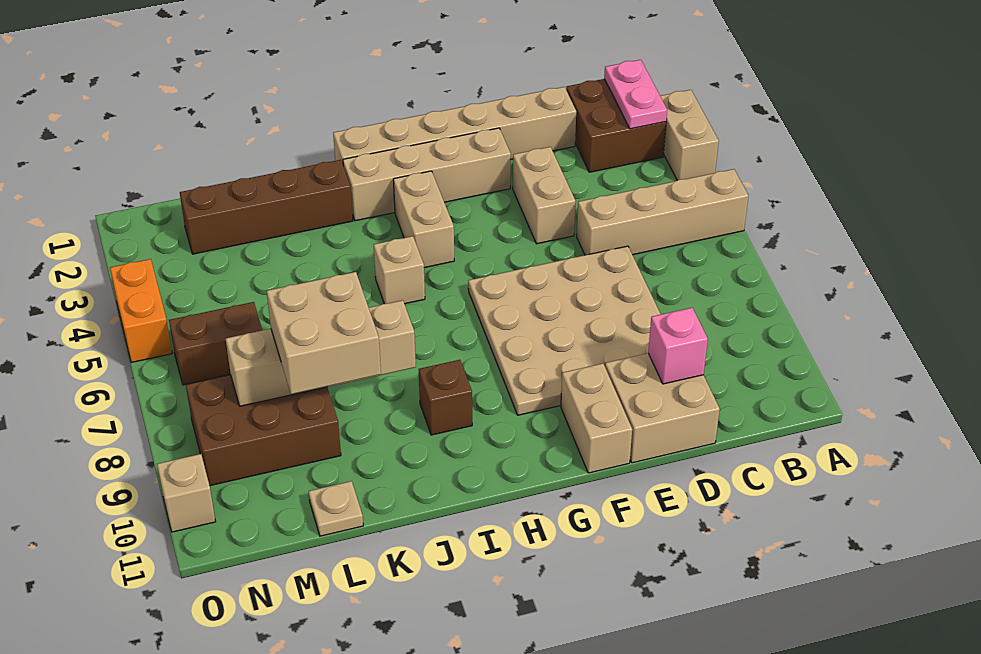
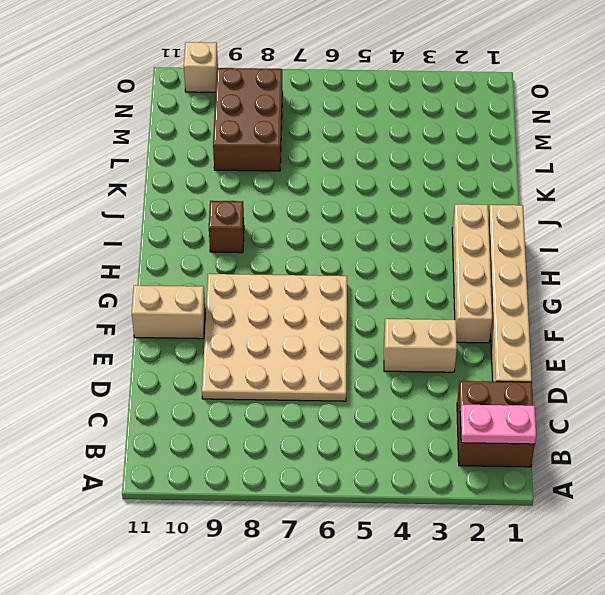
none -> tan 1x2 brick [660,90,719,180]
none -> tan 1x4 brick [577,169,748,255]
none -> tan 2x2 brick [605,353,720,463]

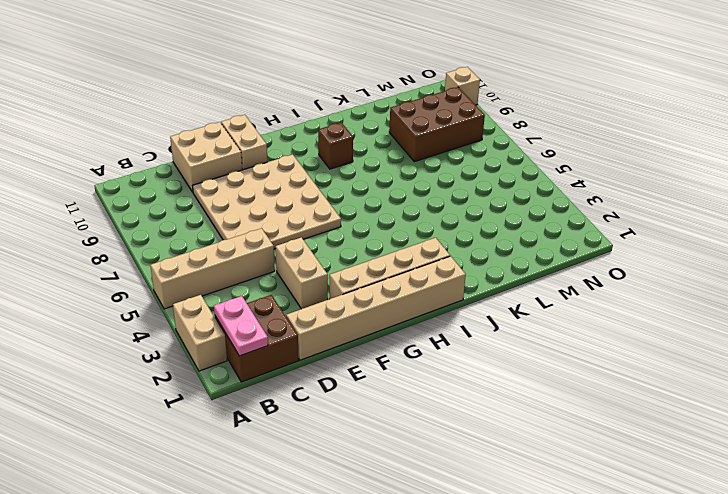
none -> tan 1x2 brick [393,171,454,268]
none -> tan 1x1 brick [374,236,425,304]
none -> brown 1x4 brick [180,160,353,254]

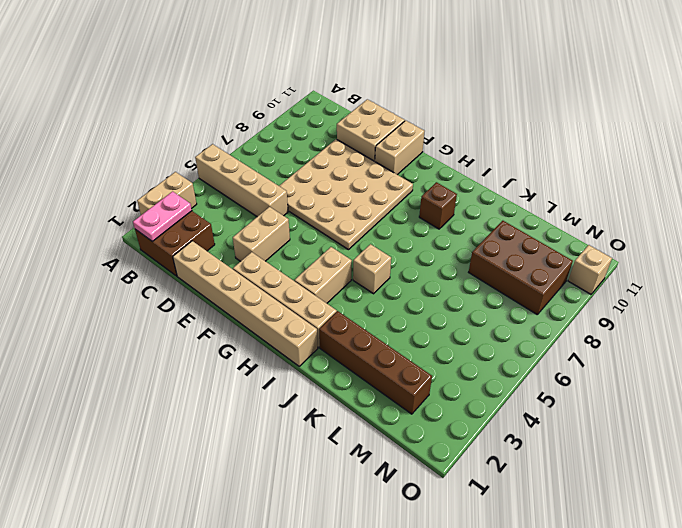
none -> tan 1x1 plate [309,481,363,536]
none -> brown 1x2 brick [169,302,262,385]
none -> orange 1x2 brick [110,259,172,363]

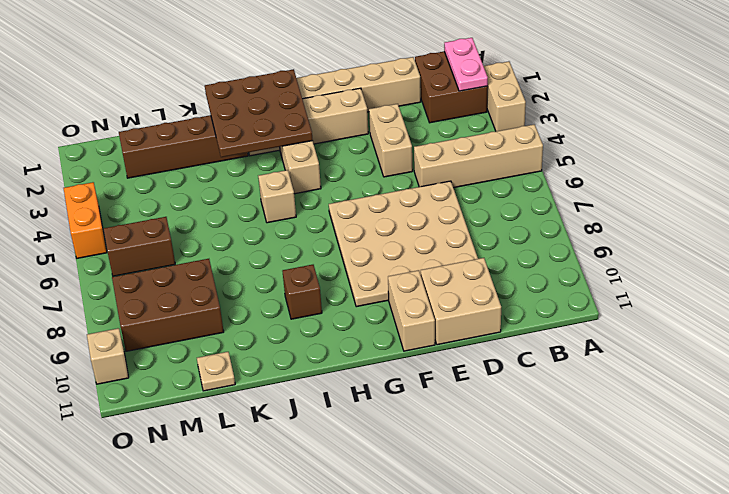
brown 3x3 plate [205,69,313,157] -> none
none -> pink 1x1 brick [648,308,708,384]
none -> tan 1x4 brick [226,300,416,406]
none -> tan 2x2 brick [267,272,381,394]

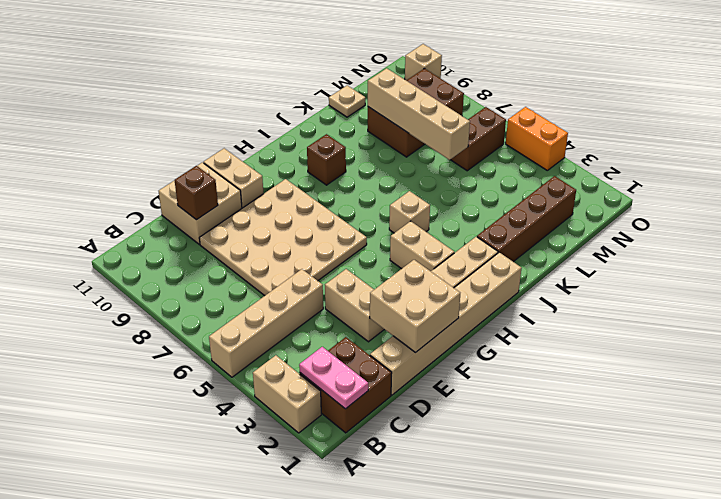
brown 1x1 brick [174,166,218,220] -> pink 1x1 brick [648,308,708,384]
tan 2x2 brick [370,260,460,352] -> tan 2x2 brick moved to [267,272,381,394]
tan 1x4 brick [368,68,470,160] -> tan 1x4 brick turned to [226,300,416,406]

